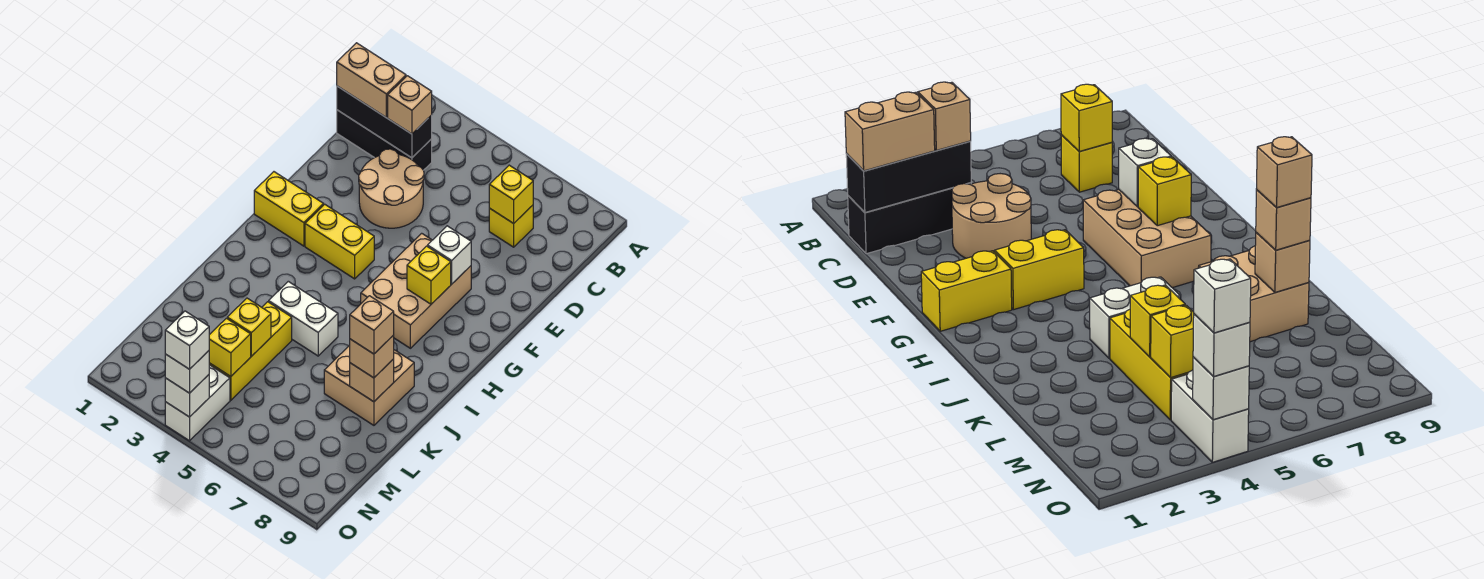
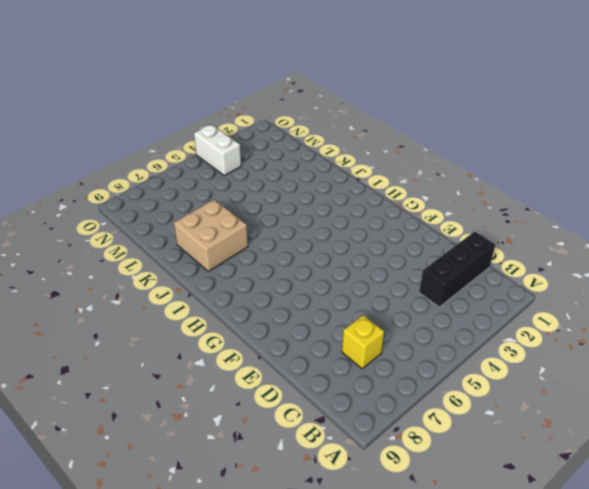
none -> tan 2x2 round brick [359,149,424,228]
none -> tan 2x3 brick [361,233,471,348]
none -> yellow 1x2 brick [254,172,324,246]

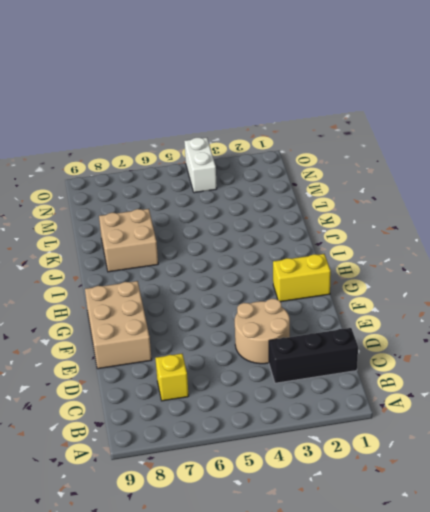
tan 2x3 brick [85,281,152,369] -> tan 2x3 brick moved to [361,233,471,348]
none -> yellow 1x2 brick [305,204,374,279]
none -> white 1x2 brick [269,281,338,356]
none -> yellow 1x3 brick [209,302,292,400]

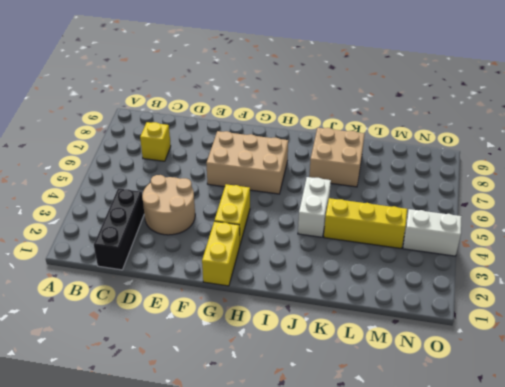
none -> black 1x3 brick [337,86,432,158]
none -> yellow 1x1 brick [489,165,533,223]
none -> white 1x1 brick [428,226,471,284]

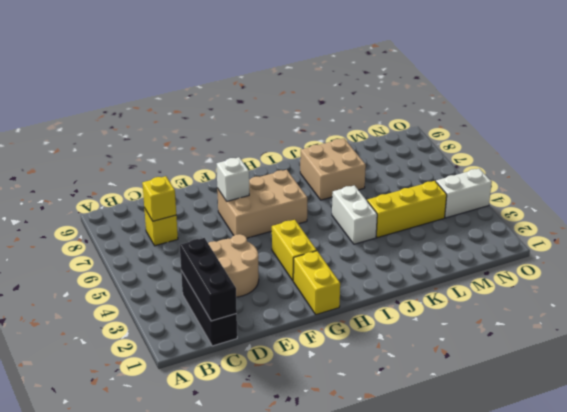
none -> yellow 1x1 brick [407,246,451,304]
none -> tan 1x1 brick [350,359,394,402]
none -> yellow 1x1 brick [227,298,271,356]

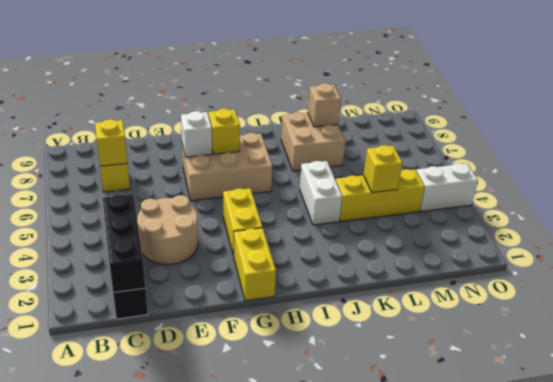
none -> yellow 1x1 brick [209,318,251,377]
none -> white 1x1 brick [165,375,209,417]
none -> tan 1x2 brick [337,43,406,117]

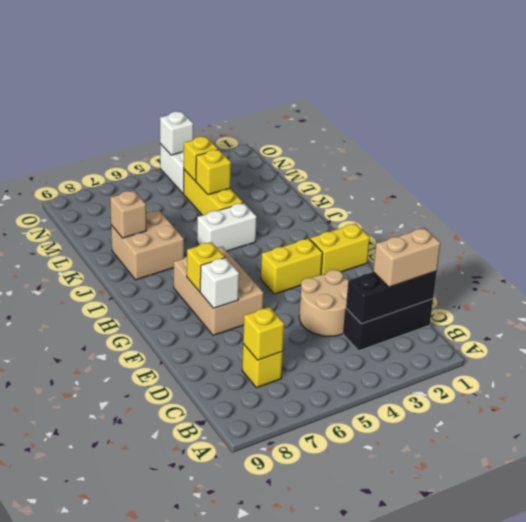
none -> tan 1x1 brick [388,76,432,134]
none -> tan 1x1 brick [350,335,394,378]
none -> white 1x1 brick [165,351,209,393]

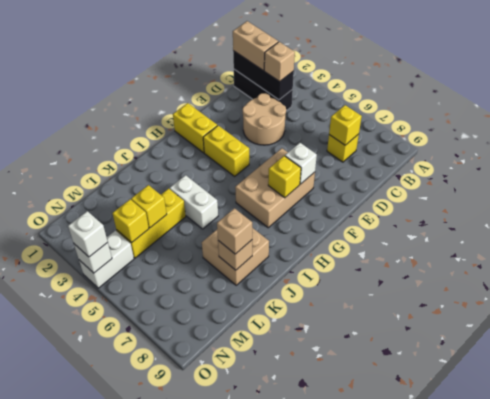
none -> tan 1x1 brick [350,296,394,354]
none -> white 1x1 brick [165,311,209,369]

